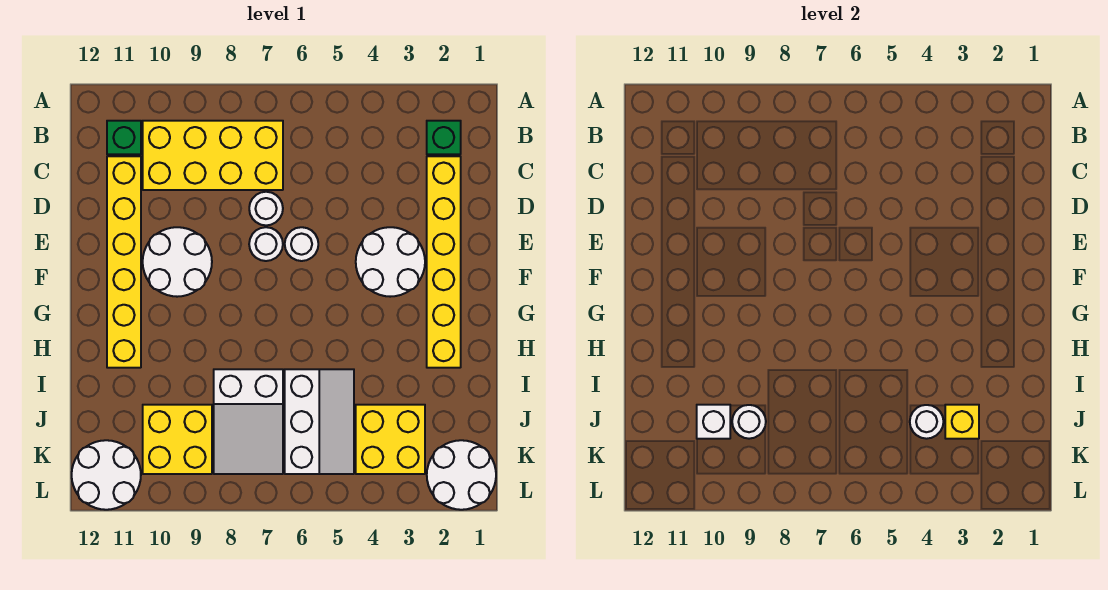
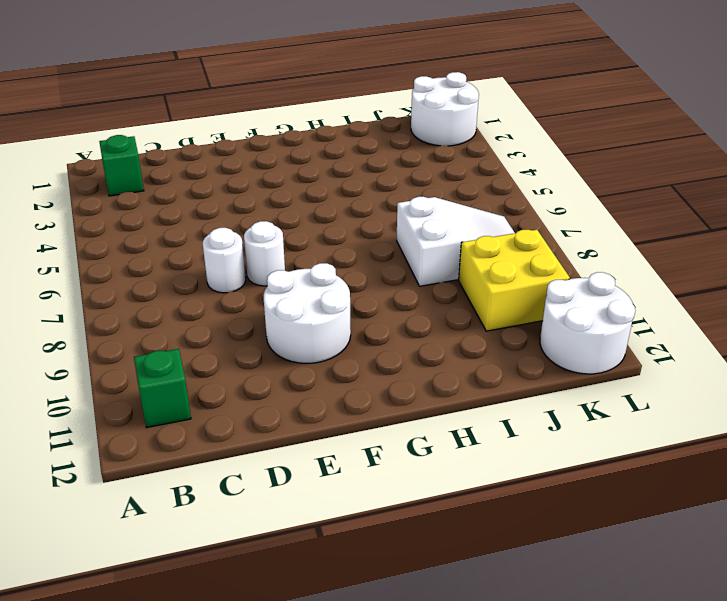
none -> yellow 2x4 brick [143,121,283,190]
none -> yellow 1x6 brick [427,156,461,368]
none -> yellow 1x6 brick [107,156,141,368]

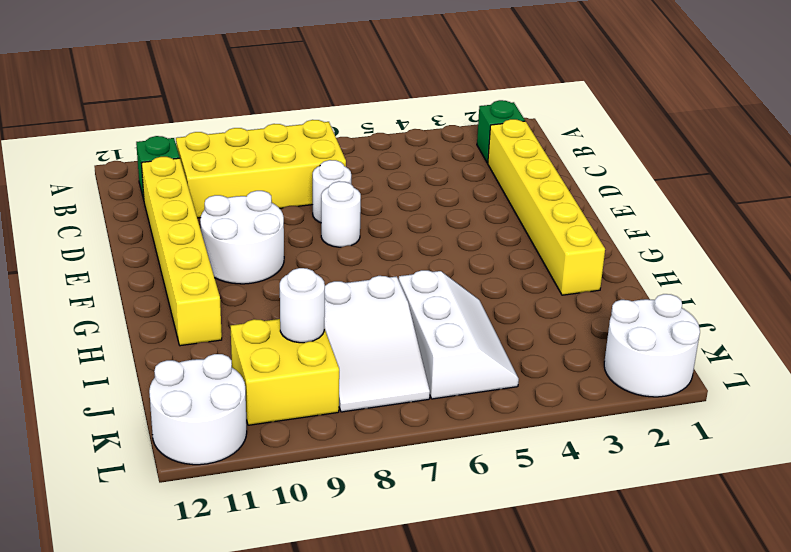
none -> white 2x2 round brick [356,227,425,297]
none -> white 1x1 round brick [285,227,318,261]
none -> yellow 2x2 brick [356,405,425,474]

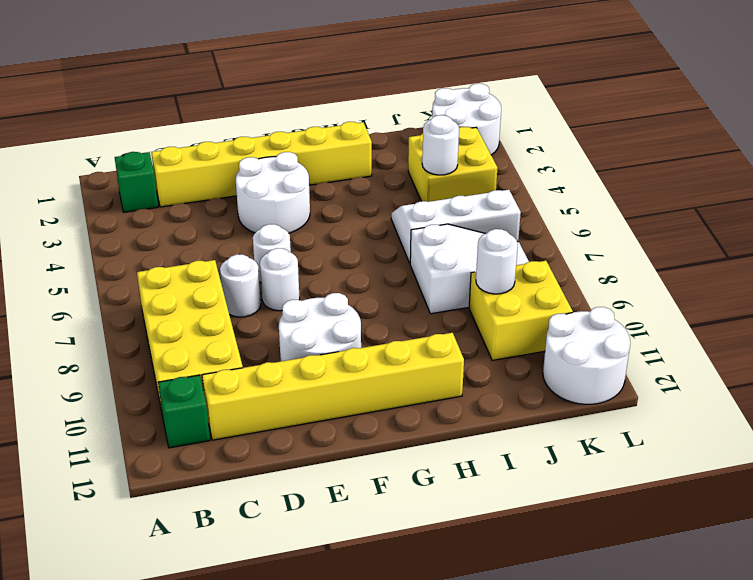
none -> yellow 1x1 brick [945,405,979,439]
none -> white 1x1 brick [697,405,730,439]

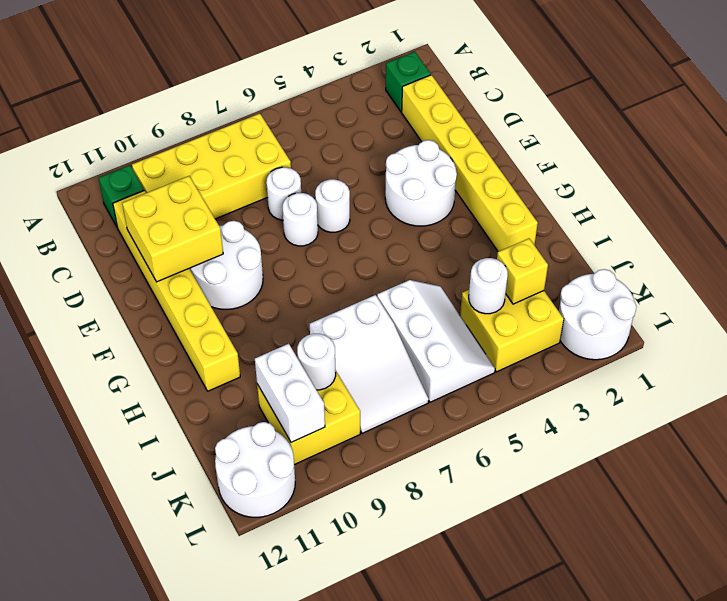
yellow 2x2 brick [122,176,223,282] -> none
white 1x2 brick [255,344,325,442] -> white 1x1 brick [697,405,730,439]

